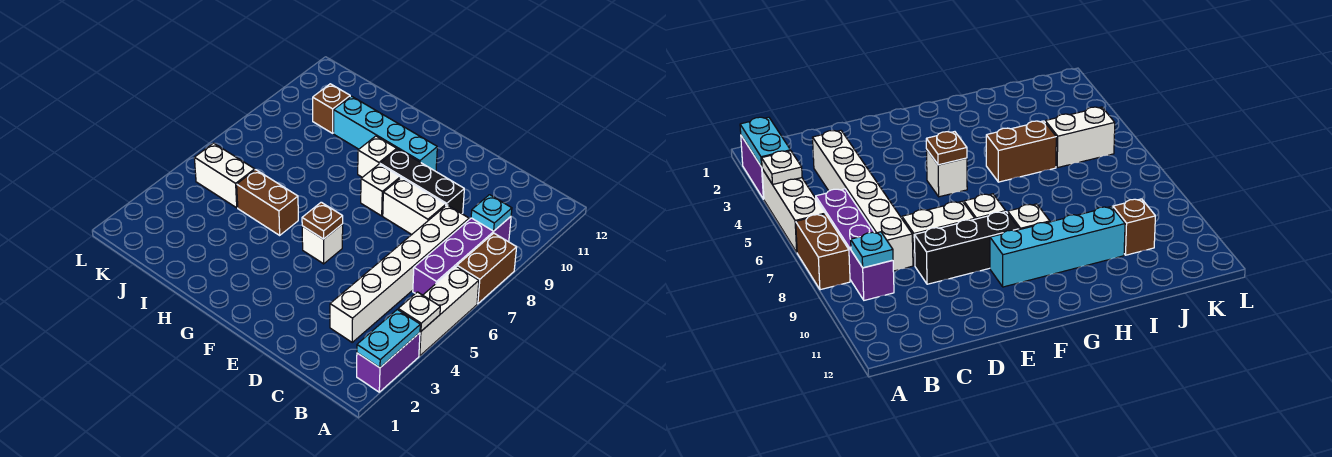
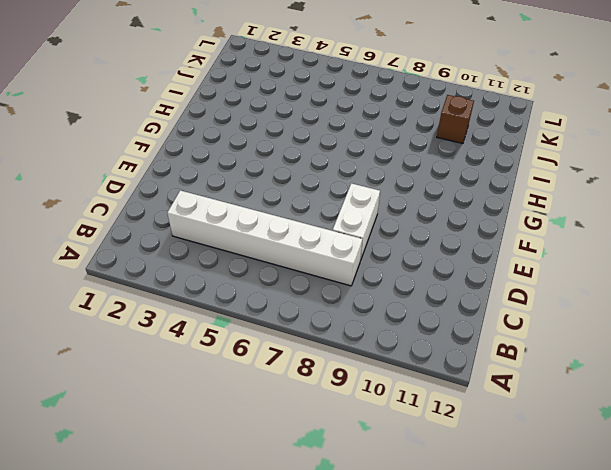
none -> purple 1x2 brick [357,333,420,392]
none -> white 1x3 brick [419,266,479,356]
none -> brown 1x2 brick [457,233,517,304]

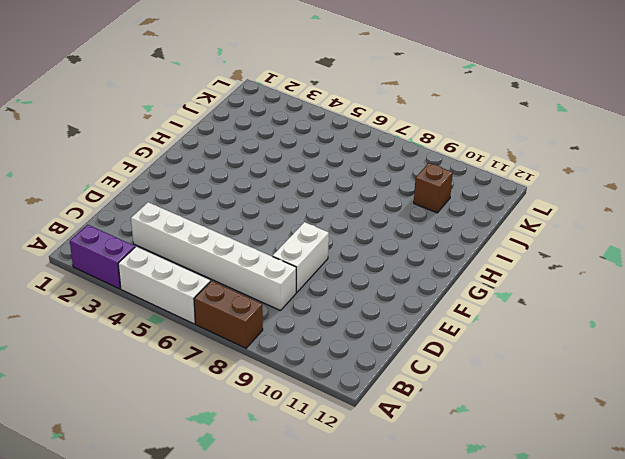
none -> purple 1x4 brick [413,217,511,295]
none -> black 1x3 brick [380,149,464,214]
none -> white 1x1 brick [302,224,343,264]

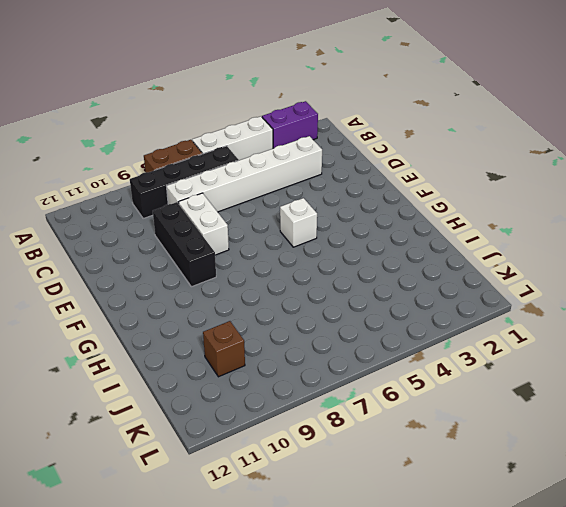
black 1x4 brick [130,146,239,218] -> purple 1x4 brick [413,217,511,295]
none -> white 1x1 brick [361,164,400,216]
none -> cyan 1x4 brick [334,96,437,171]
none -> white 1x1 brick [358,136,397,177]

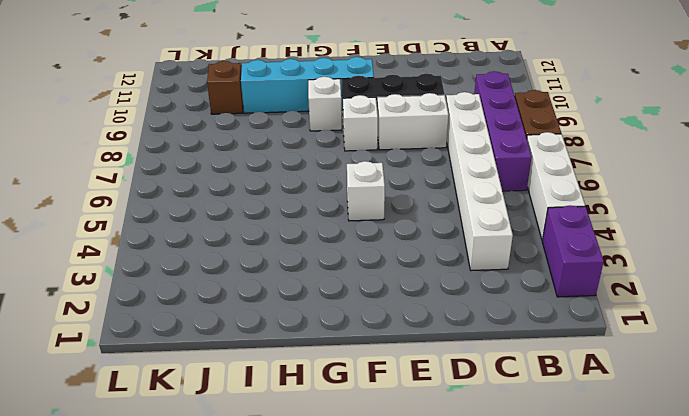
none -> brown 1x2 brick [237,170,298,235]
none -> white 1x2 brick [194,143,255,208]
none -> cyan 1x2 plate [357,310,420,368]

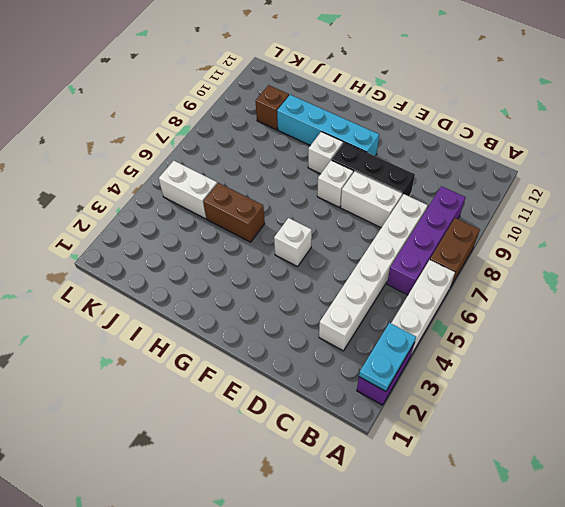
none -> white 1x1 plate [398,292,440,331]
none -> cyan 1x1 plate [471,195,512,231]
none -> brown 1x1 plate [302,202,343,239]

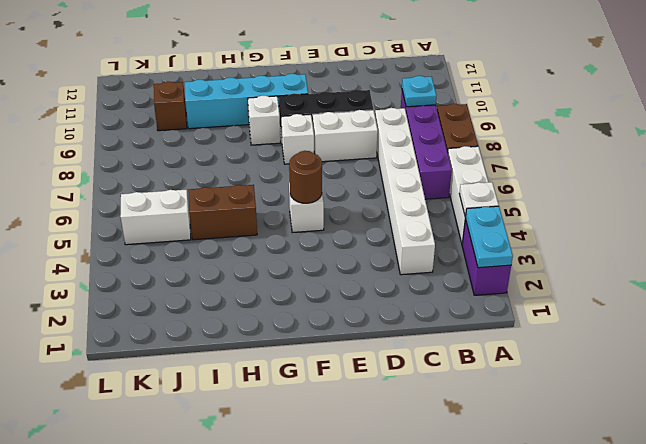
brown 1x1 round brick [289,151,322,203] -> brown 1x1 plate [302,202,343,239]

